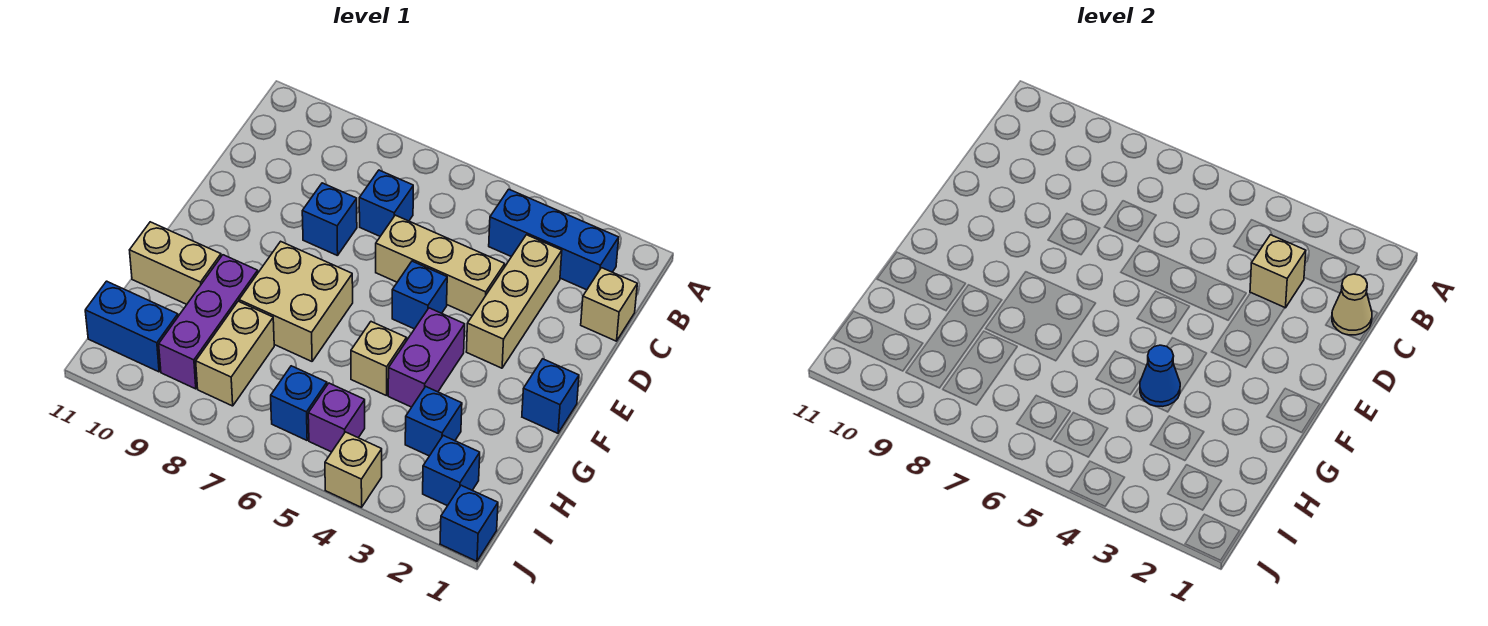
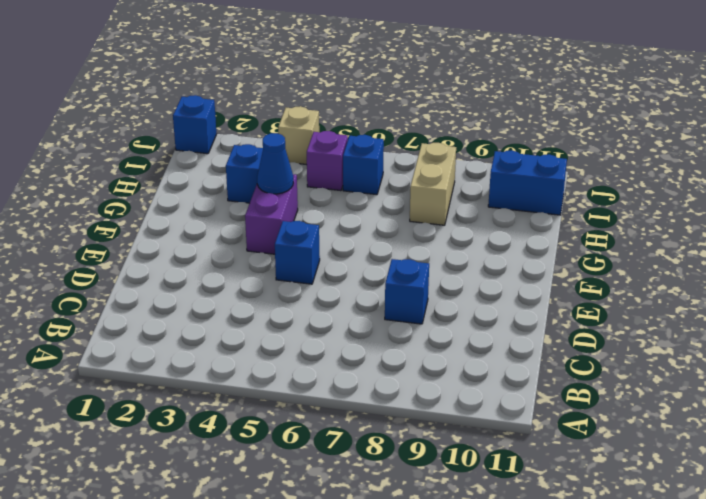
none -> blue 1x3 brick [489,189,619,290]
none -> tan 1x1 brick [581,268,637,341]
none -> tan 1x3 brick [466,235,562,368]

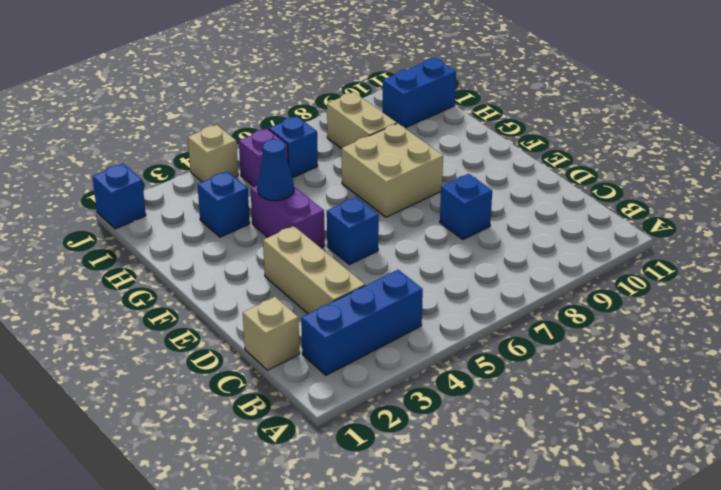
none -> blue 1x1 brick [359,170,413,236]
none -> tan 1x3 brick [376,215,505,316]
none -> blue 1x1 brick [522,359,579,433]

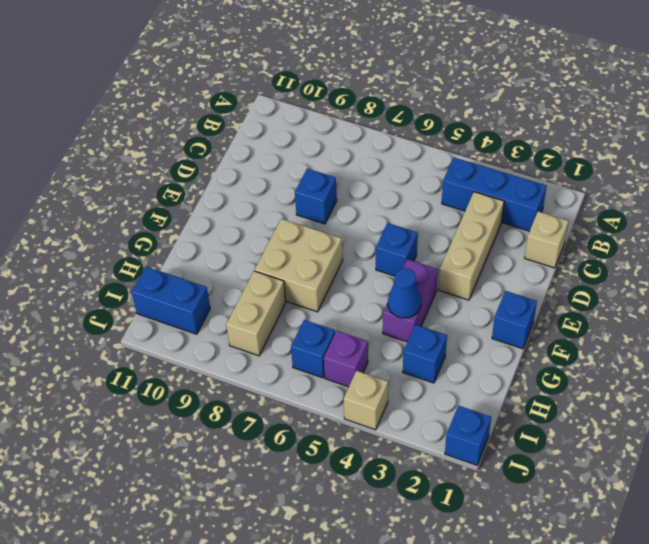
none -> blue 1x1 brick [359,170,413,236]
none -> tan 1x3 brick [376,215,505,316]
none -> tan 1x1 brick [351,322,406,396]

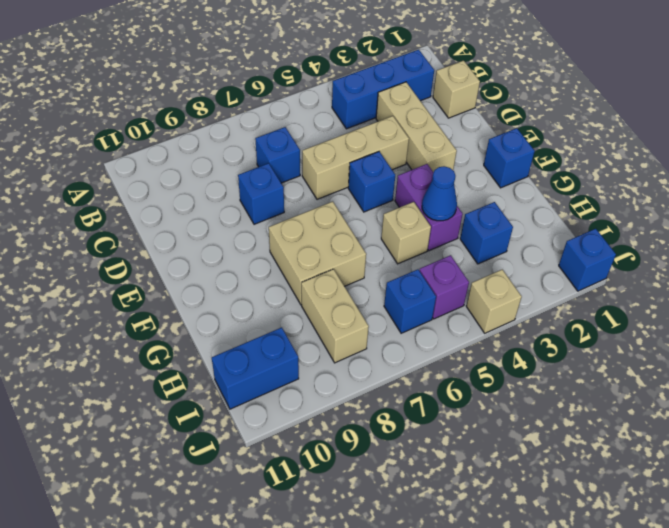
none -> purple 1x3 brick [159,255,258,389]
none -> tan 1x2 brick [130,222,221,304]
none -> blue 1x1 brick [423,436,480,506]

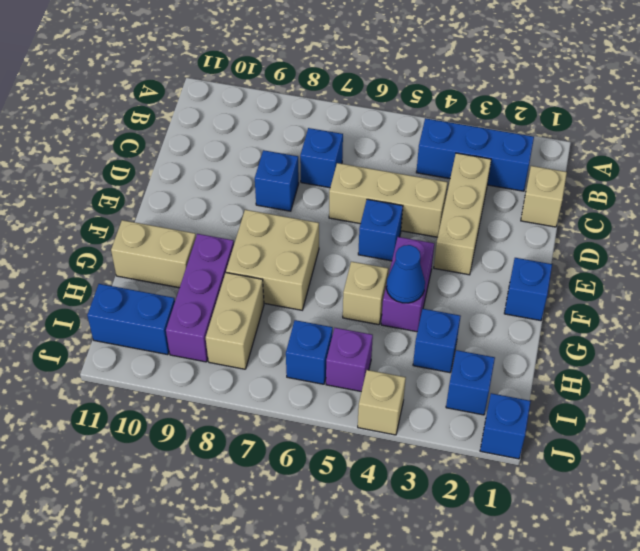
none -> tan 1x1 cone [1332,274,1372,335]
none -> tan 1x1 brick [1250,235,1306,308]

